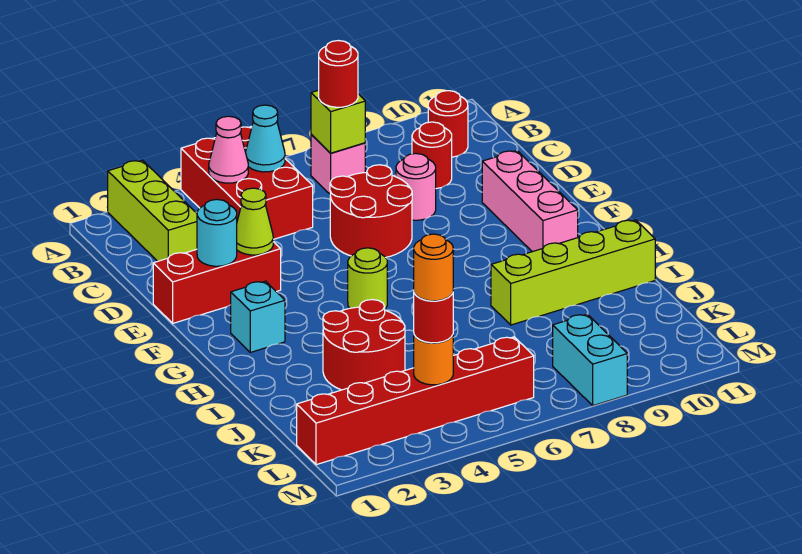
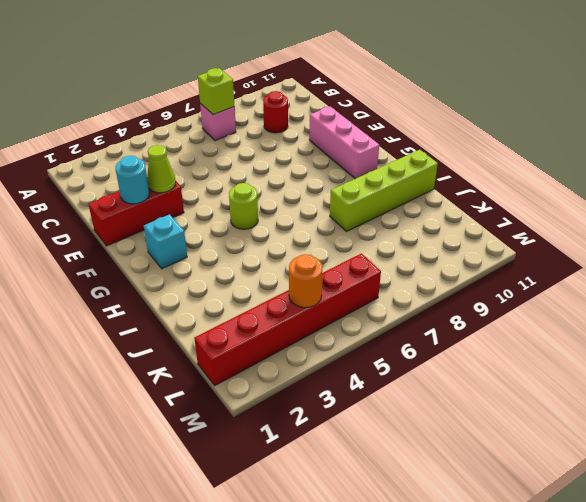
none -> lime 1x3 brick [108,160,197,261]
none -> red 2x3 brick [181,126,313,239]
none -> red 1x1 round brick [428,91,468,157]

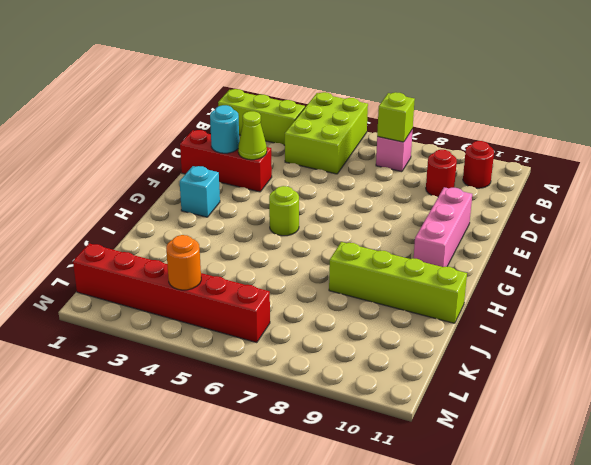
lime 2x3 brick [285,92,368,174] -> red 2x3 brick [181,126,313,239]
lime 1x3 brick [218,89,305,145] -> lime 1x3 brick turned to [108,160,197,261]
none -> red 2x2 round brick [330,165,412,257]
none -> pink 1x1 round brick [396,154,436,220]
none -> red 2x2 round brick [323,300,405,390]

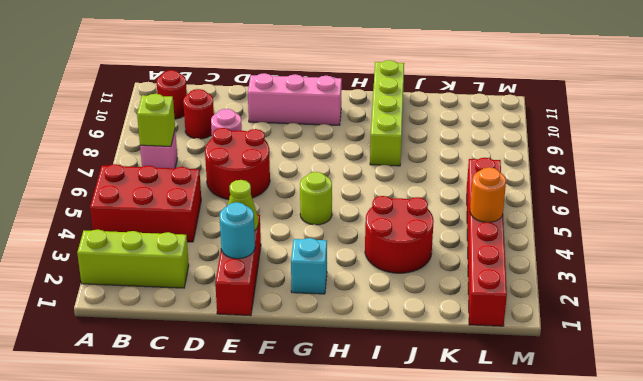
none -> cyan 1x2 brick [553,314,627,406]
none -> pink 1x1 cone [209,116,248,183]
none -> cyan 1x1 cone [246,105,285,172]

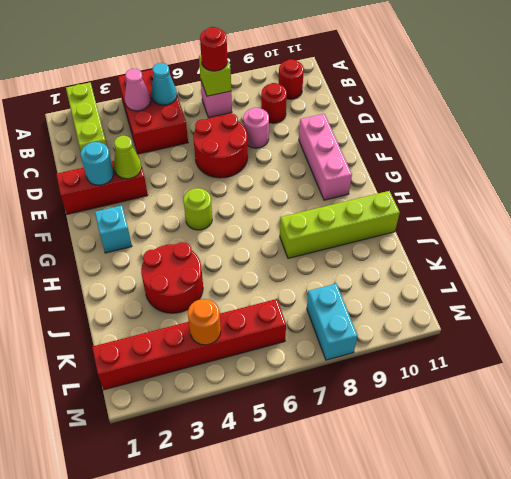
none -> red 1x1 round brick [414,293,453,343]
none -> orange 1x1 round brick [414,234,453,301]

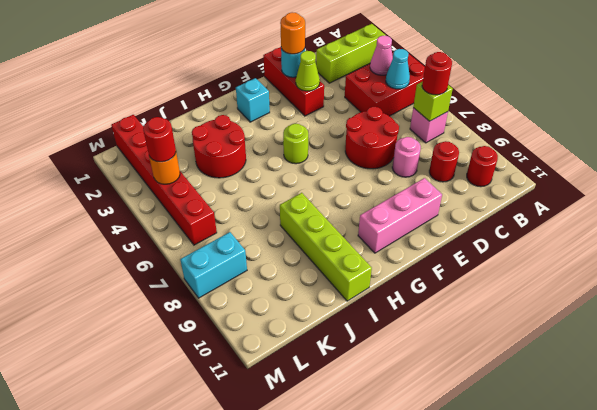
orange 1x1 round brick [280,12,305,54] -> orange 1x1 round brick moved to [414,234,453,301]

